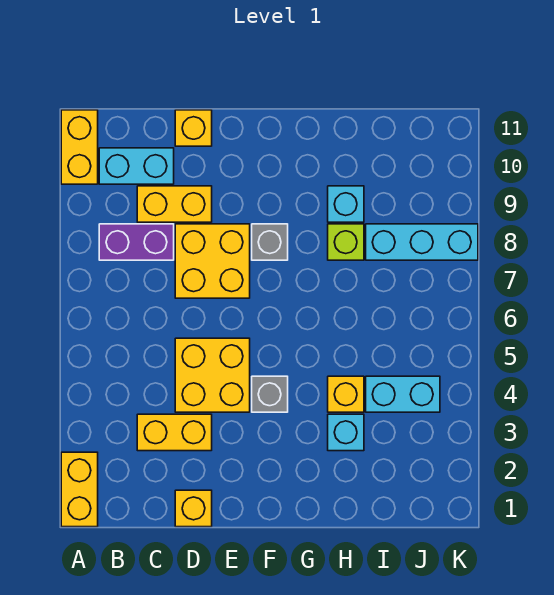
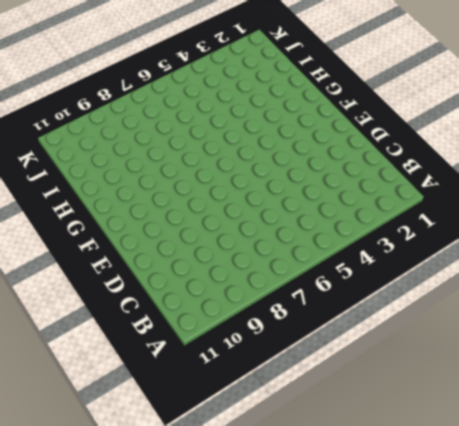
none -> yellow 1x2 brick [61,452,98,527]
none -> yellow 1x2 brick [61,110,98,184]
none -> purple 1x2 brick [99,224,174,260]

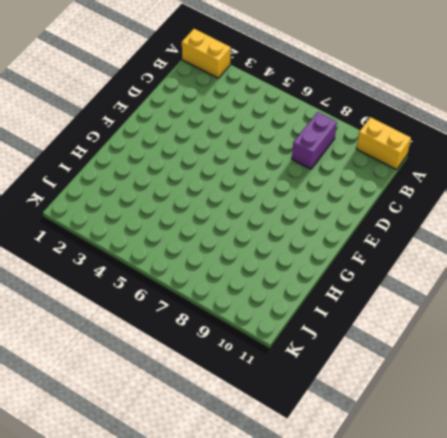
none -> cyan 1x2 brick [99,148,174,184]
none -> yellow 1x2 brick [137,414,212,451]
none -> yellow 1x2 brick [137,186,212,222]

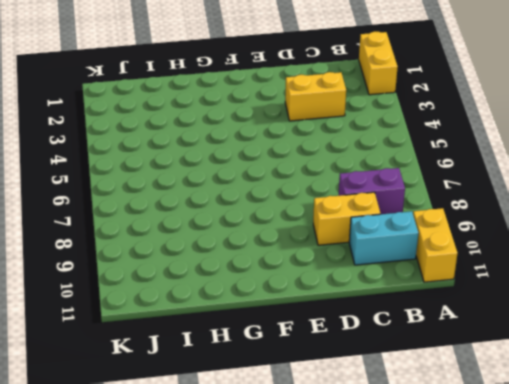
none -> yellow 1x1 brick [175,490,212,527]
none -> yellow 2x2 brick [175,338,250,412]
none -> yellow 2x2 brick [175,224,250,298]

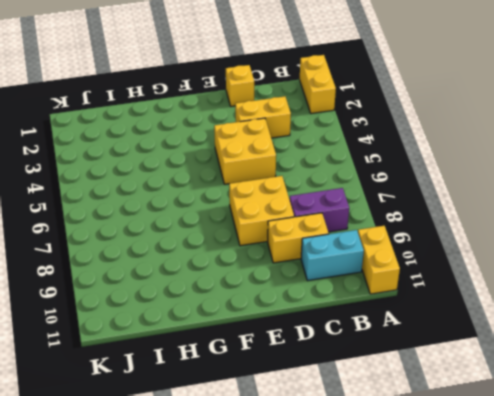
none -> yellow 1x1 brick [175,110,212,146]
none -> grey 1x1 brick [252,376,288,412]
none -> grey 1x1 brick [252,224,288,260]

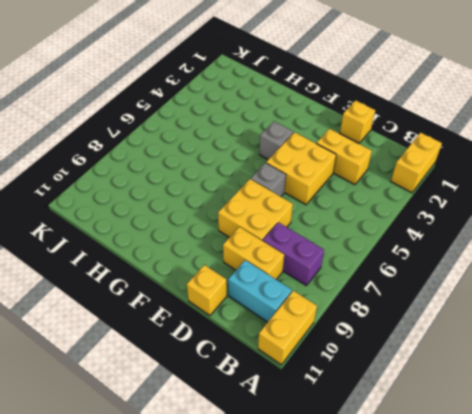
grey 1x1 brick [251,163,286,197] -> grey 1x1 brick moved to [252,224,288,260]
none -> cyan 1x1 brick [328,414,364,451]
none -> yellow 1x1 brick [328,376,364,412]
none -> lime 1x1 brick [328,224,364,260]

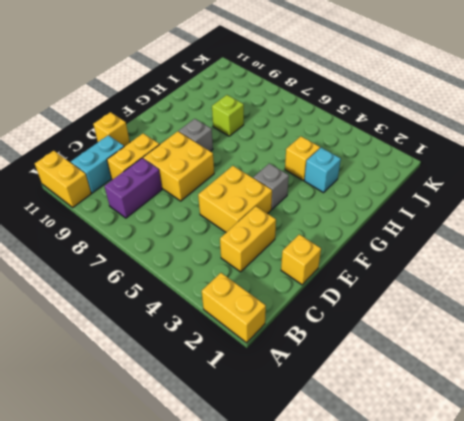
none -> cyan 1x1 brick [328,186,364,222]
none -> cyan 1x2 brick [366,376,440,412]
none -> cyan 1x3 brick [366,224,478,260]

